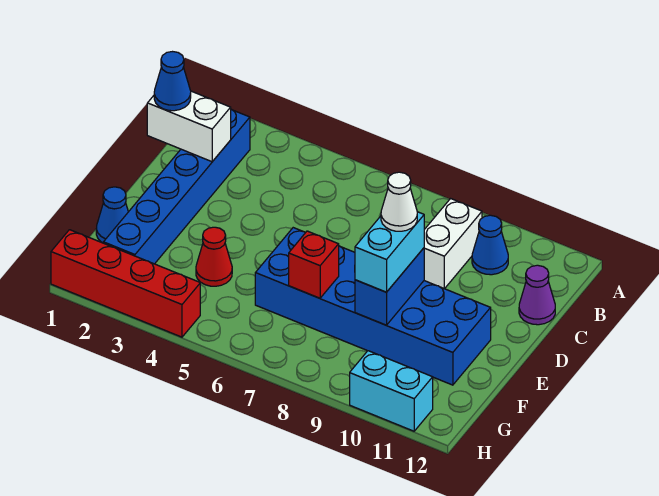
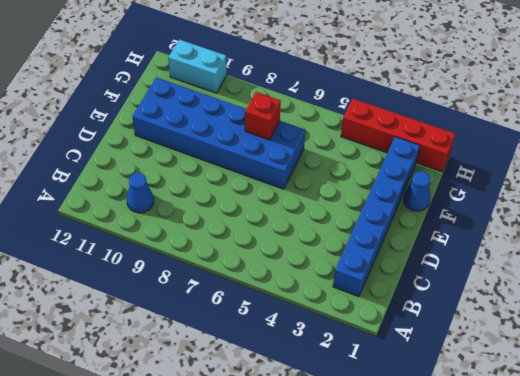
none -> white 1x2 brick [424,199,482,289]
none -> purple 1x1 cone [519,265,555,325]
none -> red 1x1 cone [196,227,232,286]

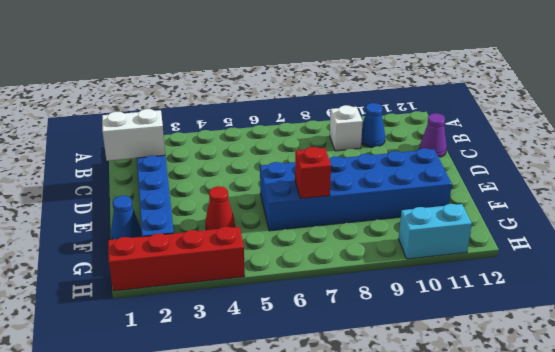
white 1x1 brick [330,105,363,151] -> white 1x2 brick [424,199,482,289]
none -> blue 1x2 brick [355,248,424,325]
none -> blue 1x1 cone [154,52,191,111]
none -> cyan 1x2 brick [355,212,424,292]

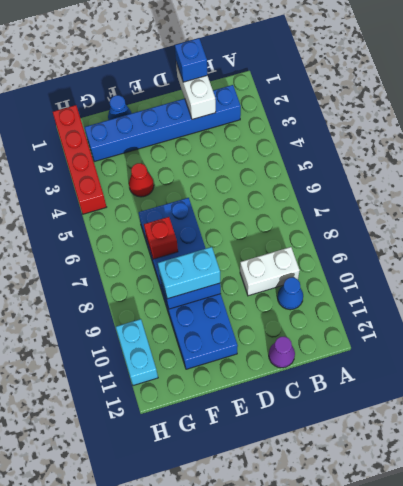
blue 1x1 brick [175,38,207,82] -> blue 1x1 cone [154,52,191,111]
none -> white 1x1 cone [381,172,417,231]

